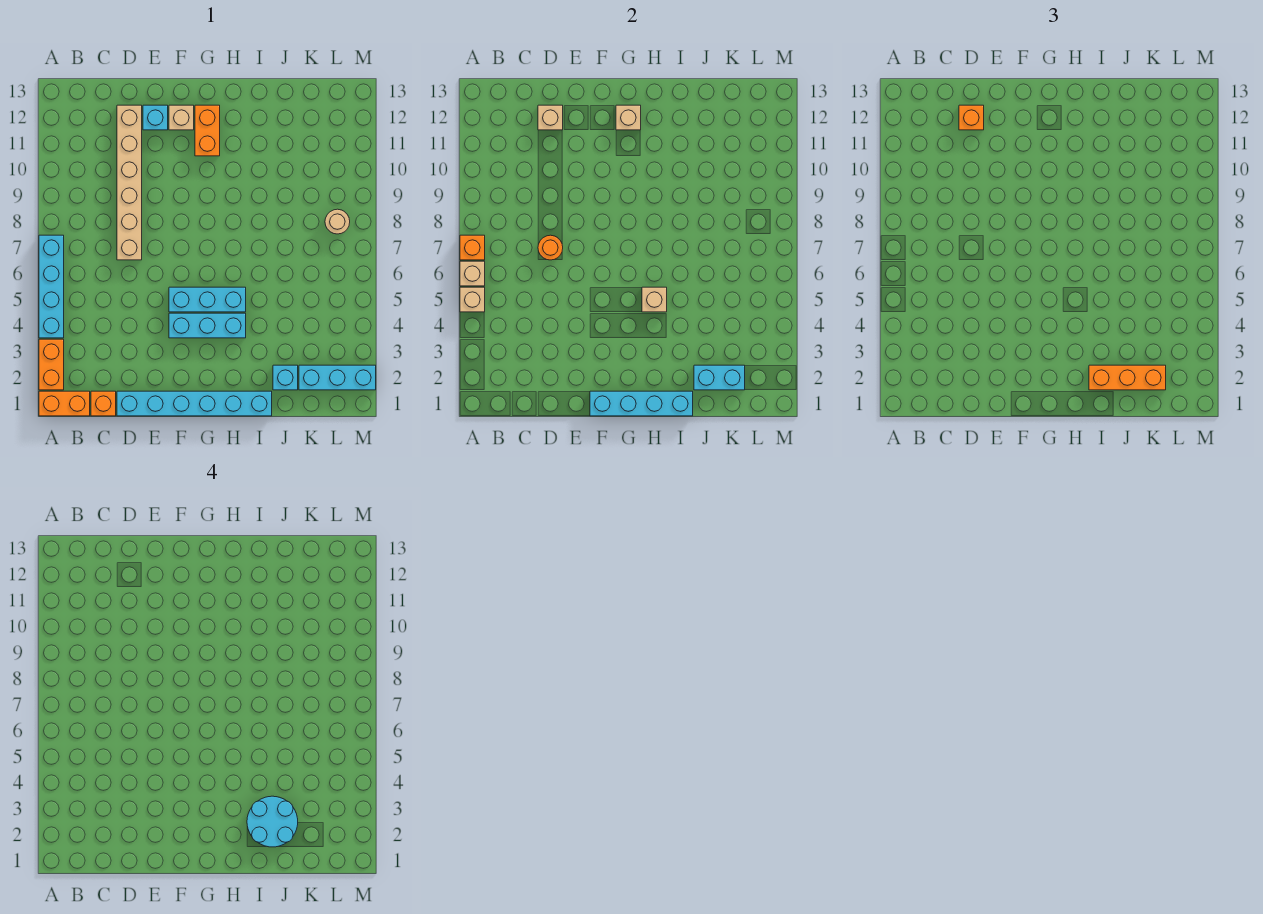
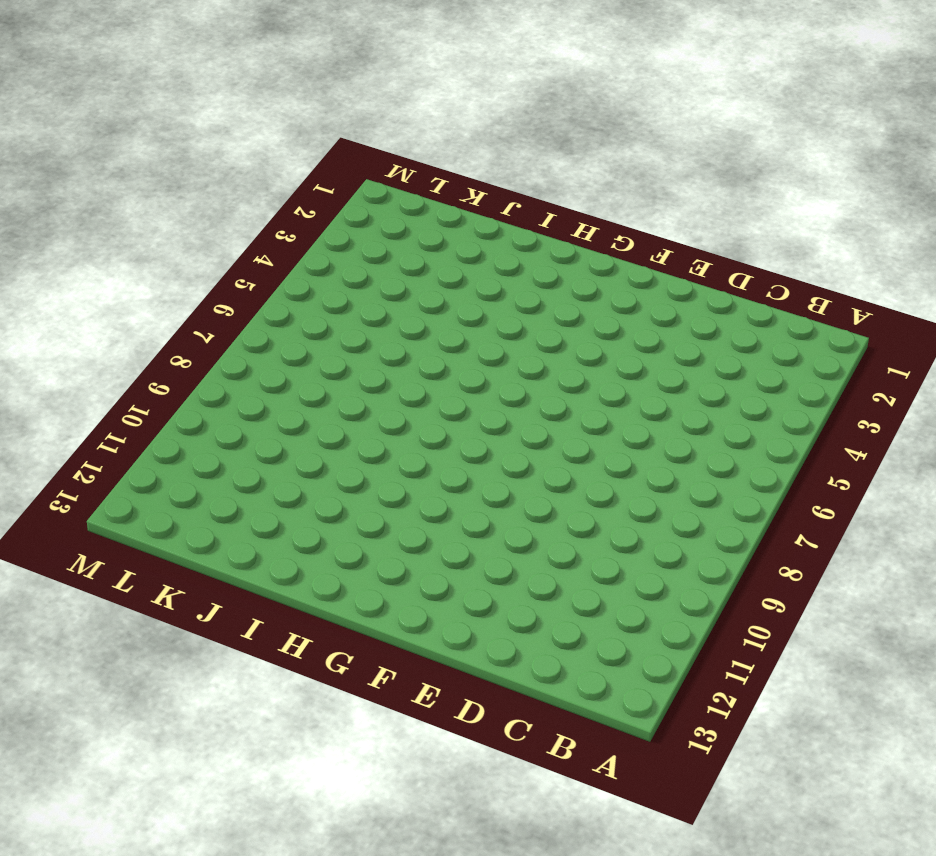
none -> orange 1x2 brick [39,391,90,416]
none -> orange 1x2 brick [39,339,64,390]
none -> cyan 1x4 brick [39,235,64,338]

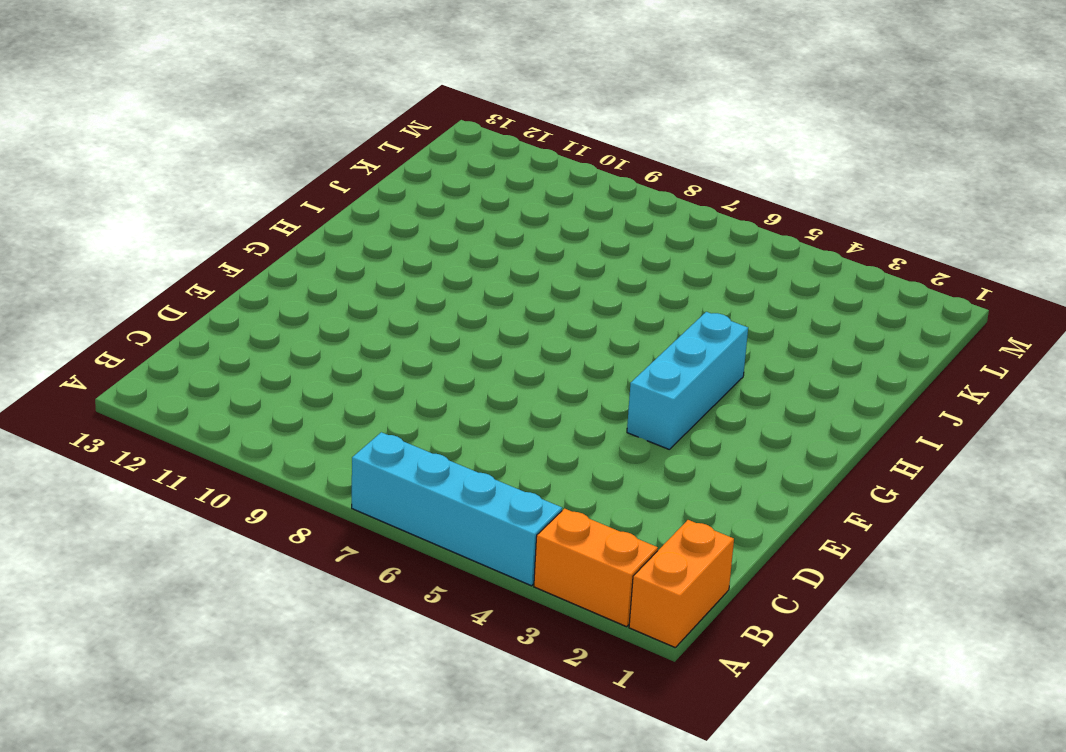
none -> orange 1x1 brick [91,391,116,416]
none -> cyan 1x6 brick [117,391,272,416]
none -> tan 1x6 brick [117,105,142,260]

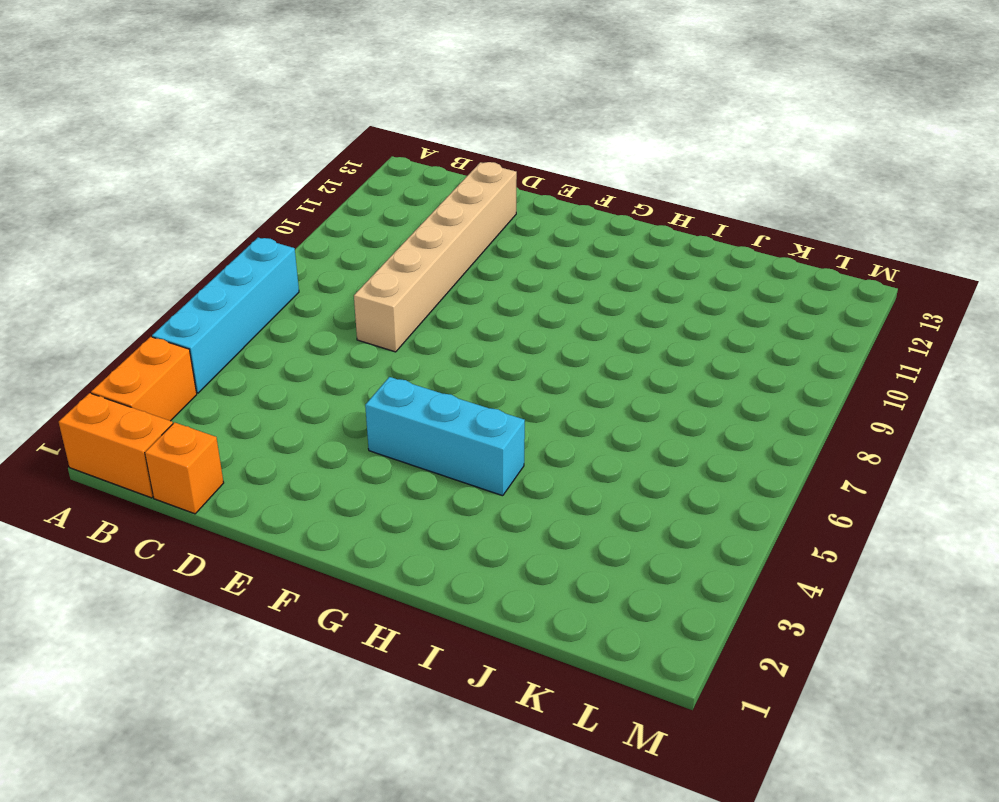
none -> cyan 1x6 brick [117,391,272,416]
none -> cyan 1x1 brick [143,105,168,130]
none -> cyan 1x3 brick [169,287,246,312]

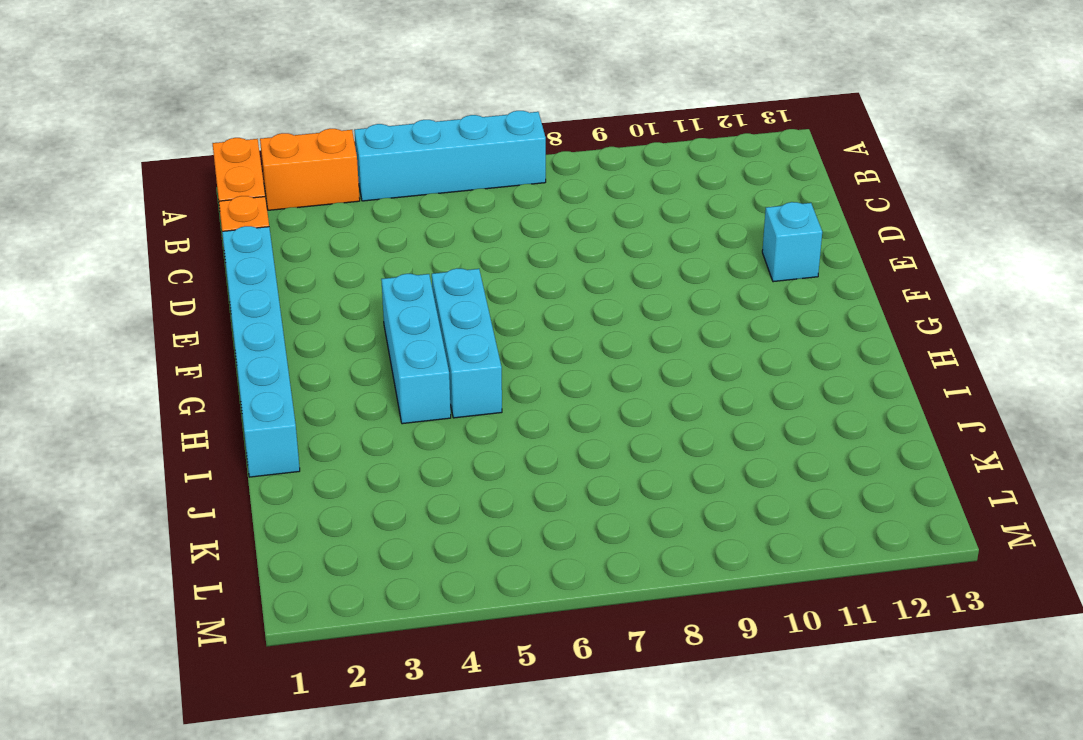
none -> tan 1x6 brick [117,105,142,260]
none -> tan 1x1 brick [169,105,194,130]
none -> orange 1x2 brick [195,105,220,156]

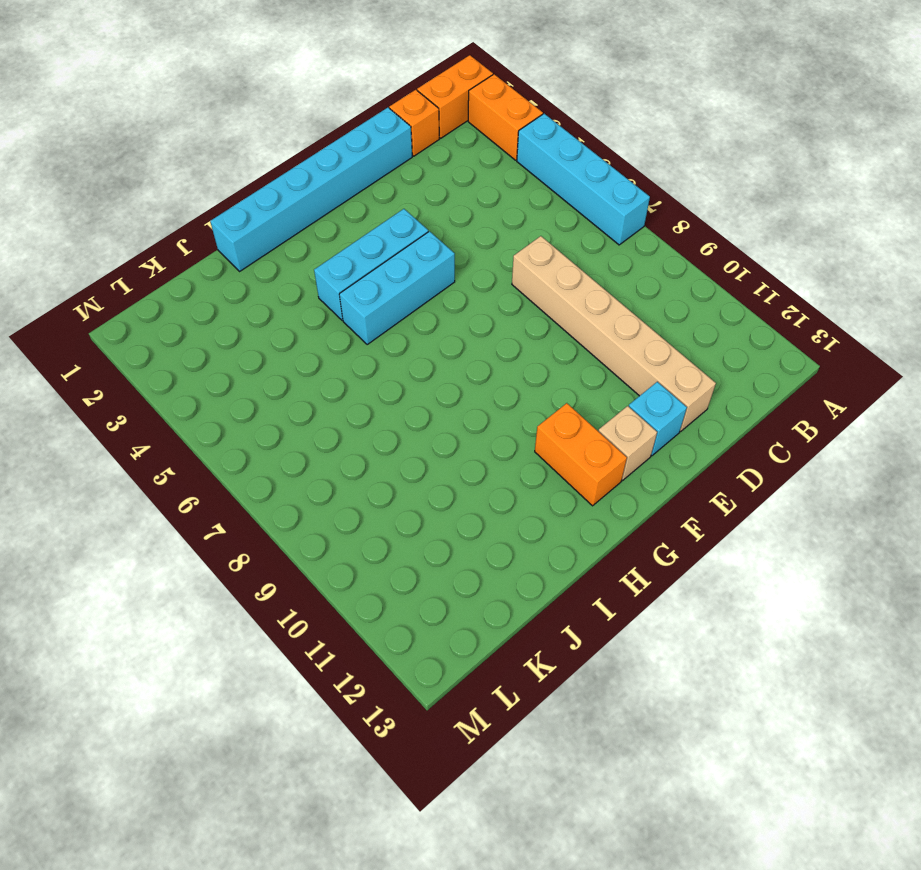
none -> cyan 1x1 brick [273,365,298,390]
none -> cyan 1x3 brick [299,365,376,390]
none -> tan 1x1 round brick [325,209,350,234]

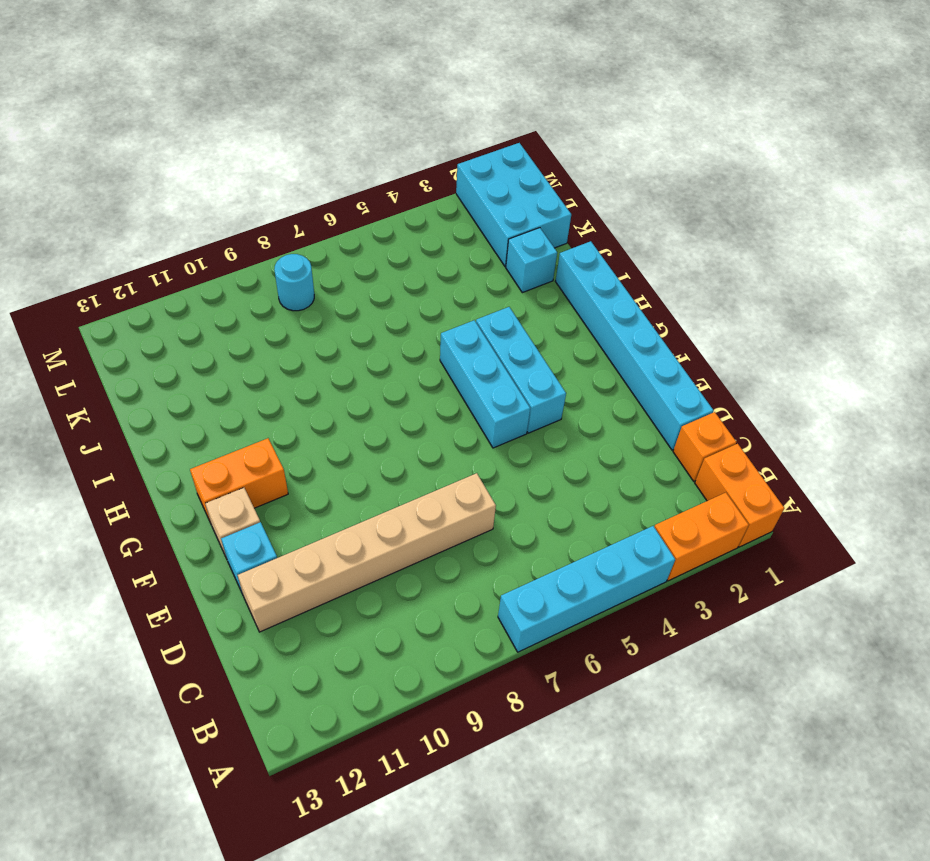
cyan 2x3 brick [456,143,571,267] -> cyan 1x3 brick [299,365,376,390]
cyan 1x1 round brick [274,254,314,311] -> tan 1x1 round brick [325,209,350,234]
none -> tan 1x1 brick [460,287,485,312]
none -> tan 1x1 brick [460,261,485,286]
none -> orange 1x1 brick [460,235,485,260]

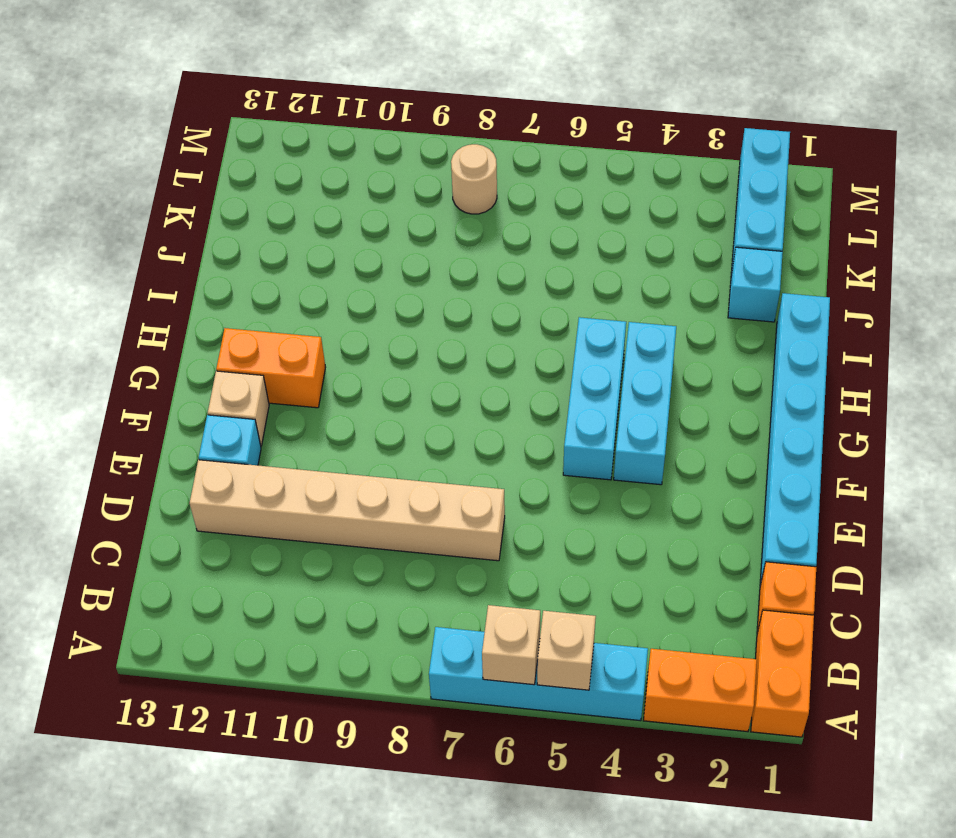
none -> orange 1x1 brick [460,235,485,260]
none -> orange 1x1 round brick [538,235,563,260]
none -> tan 1x1 brick [538,105,563,130]

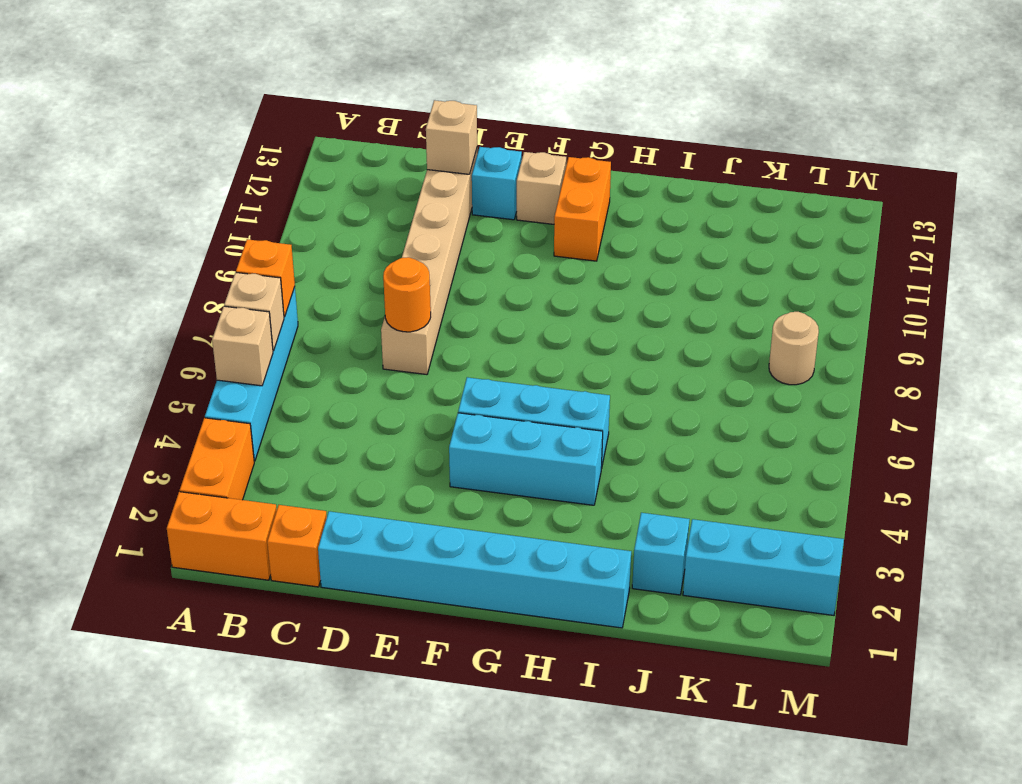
none -> cyan 1x4 brick [590,391,693,416]
none -> tan 1x1 brick [616,105,641,130]
none -> tan 1x1 brick [642,287,667,312]

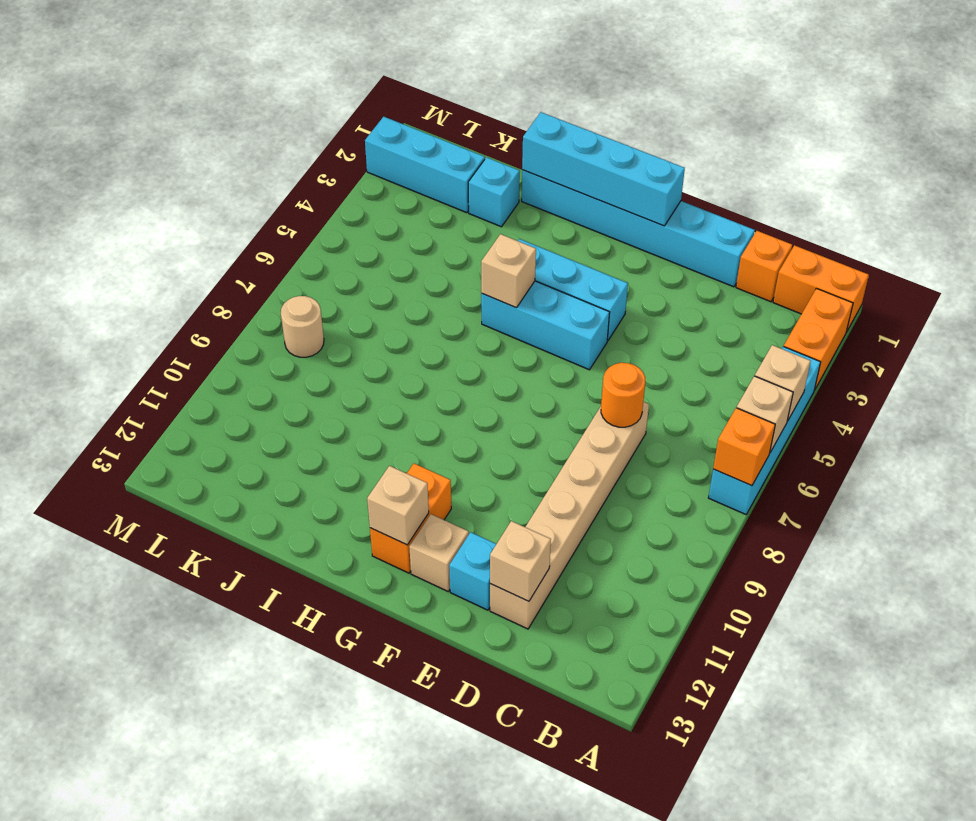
none -> cyan 1x2 brick [694,365,745,390]
none -> orange 1x1 brick [959,105,984,130]
none -> orange 1x3 brick [1089,365,1166,390]

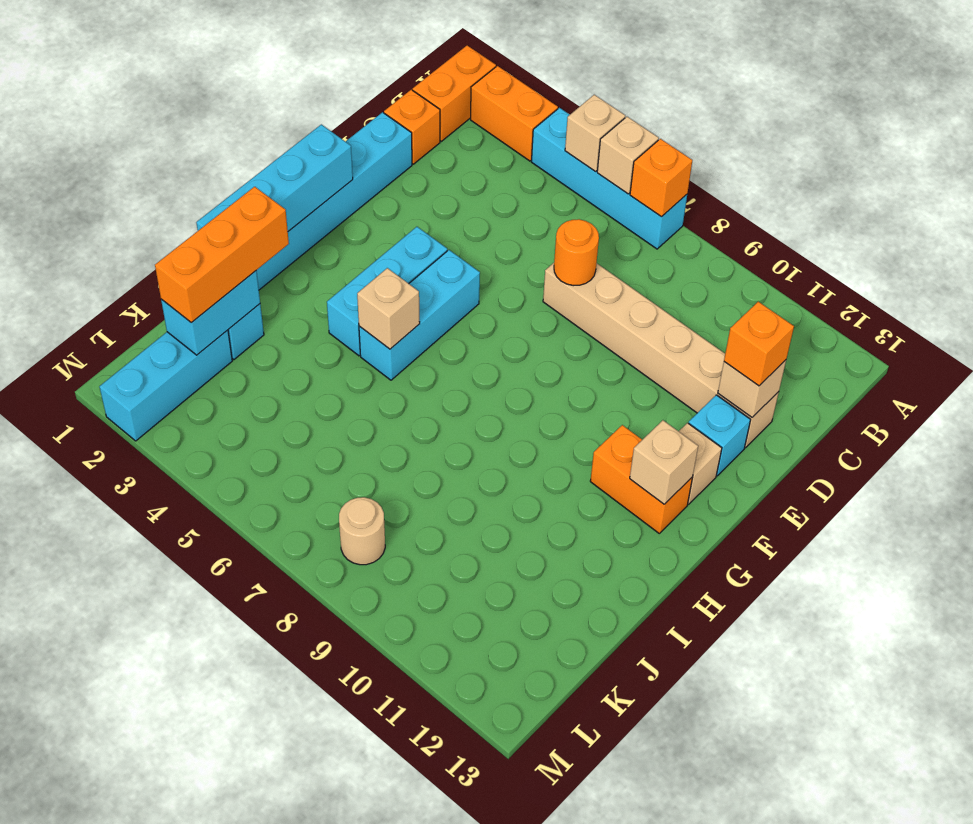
none -> cyan 2x2 round brick [247,796,298,847]

